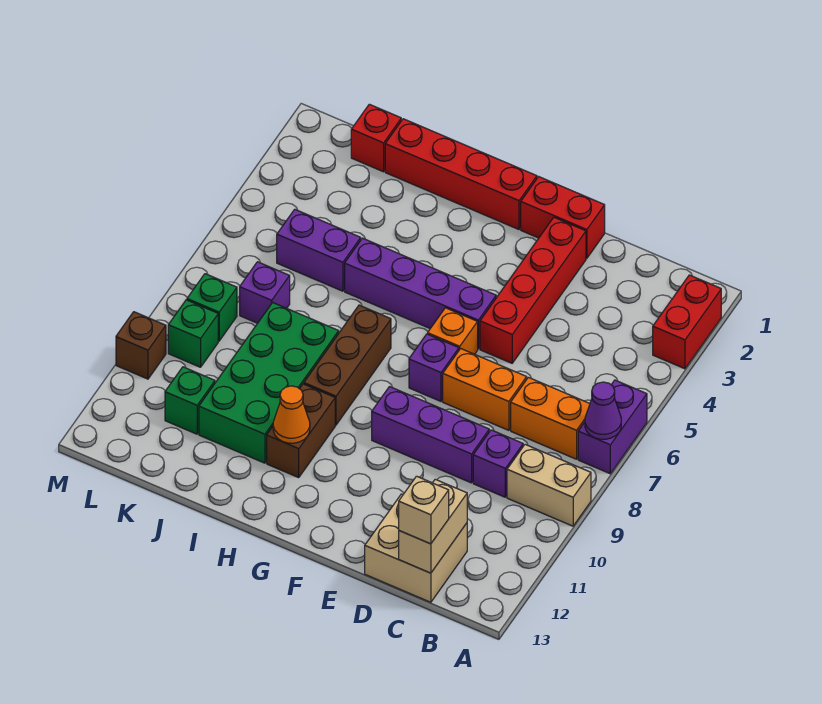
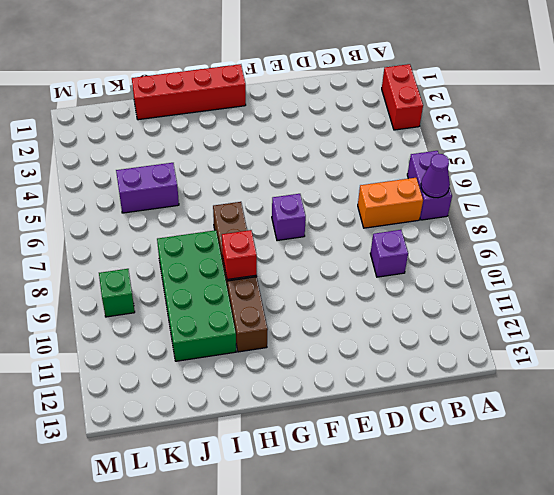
red 1x1 brick [222,230,257,280] -> red 1x1 brick moved to [351,104,401,172]
none -> tan 1x2 brick [507,445,591,526]
none -> tan 2x2 brick [365,494,467,602]
none -> orange 1x2 brick [443,349,527,430]

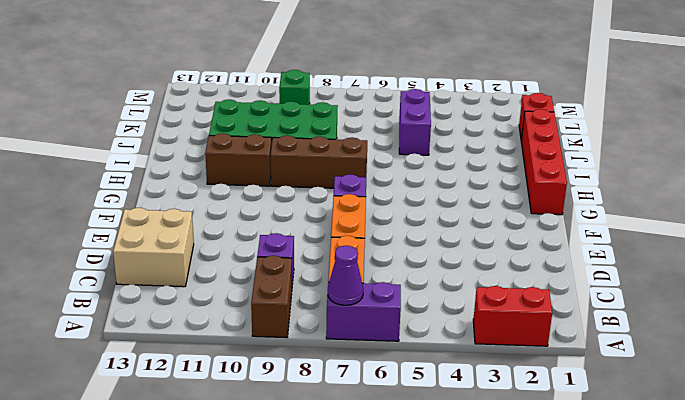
brown 1x2 brick [251,255,292,338] -> tan 1x2 brick [507,445,591,526]
none -> purple 1x3 brick [372,387,489,483]
none -> red 1x2 brick [521,177,605,258]
none -> red 1x4 brick [480,217,586,363]

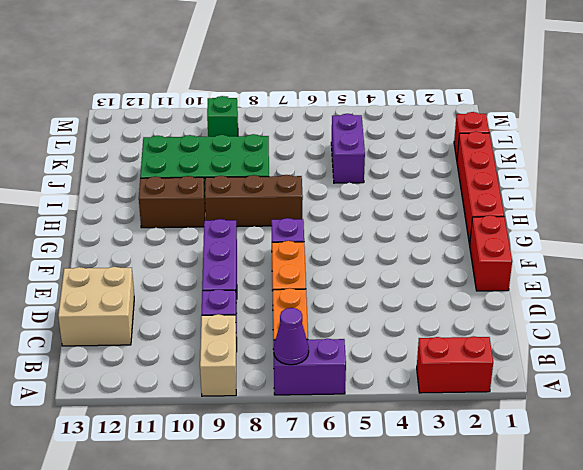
none -> red 1x4 brick [480,217,586,363]
none -> purple 1x4 brick [345,238,496,349]
none -> orange 1x1 brick [428,308,478,354]

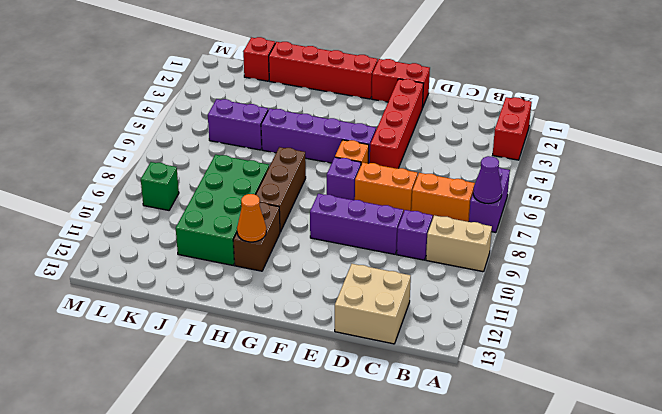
none -> purple 1x1 brick [240,262,290,323]
none -> green 1x1 brick [165,367,215,434]
none -> green 1x1 brick [187,274,237,341]

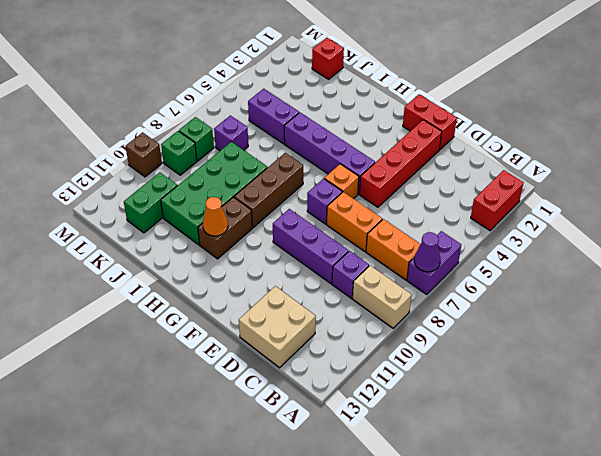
green 1x2 brick [124,172,177,233] -> green 1x1 brick [165,367,215,434]
none -> red 1x4 brick [385,119,537,229]
none -> tan 1x2 brick [399,479,467,573]
none -> tan 1x1 brick [399,476,449,544]

